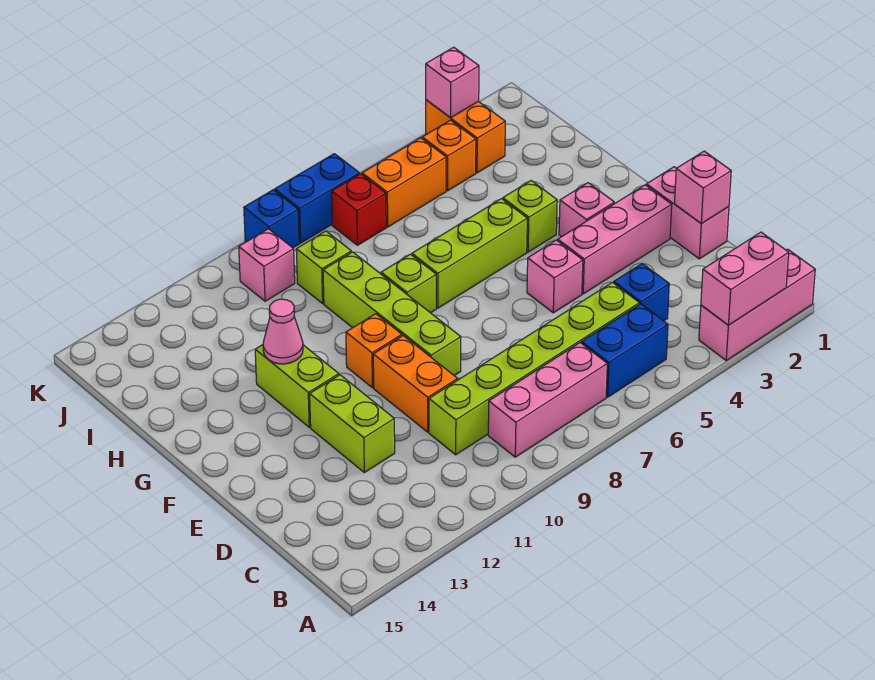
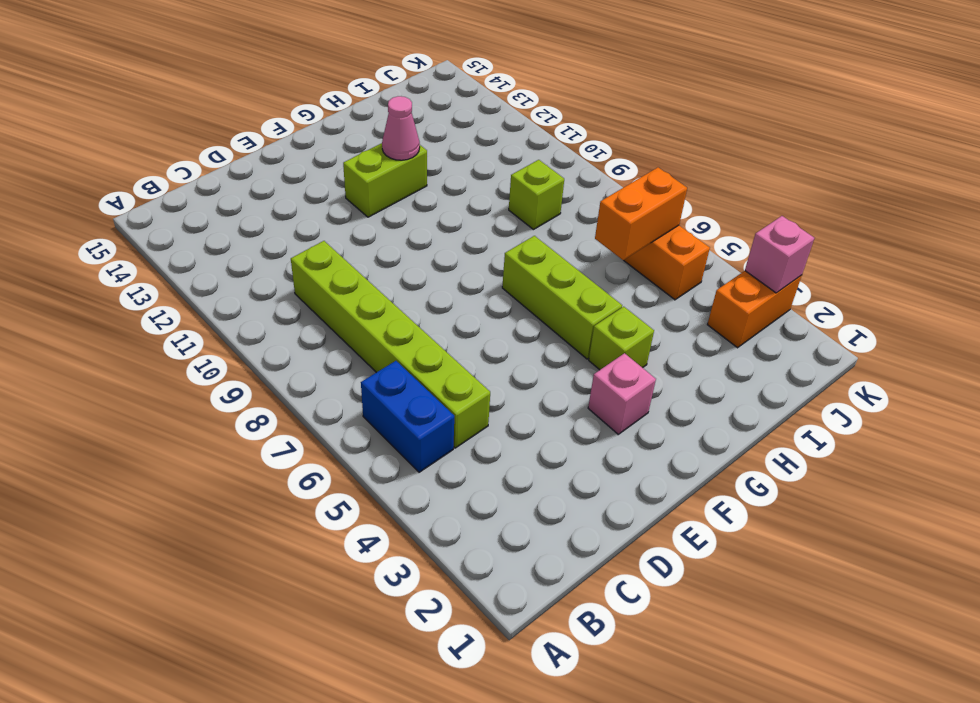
orange 1x2 brick [595,167,687,260] -> orange 1x2 brick moved to [373,336,458,432]
none -> pink 1x3 brick [699,249,815,360]
none -> pink 1x3 brick [488,343,607,457]
none -> blue 1x1 brick [614,264,669,321]

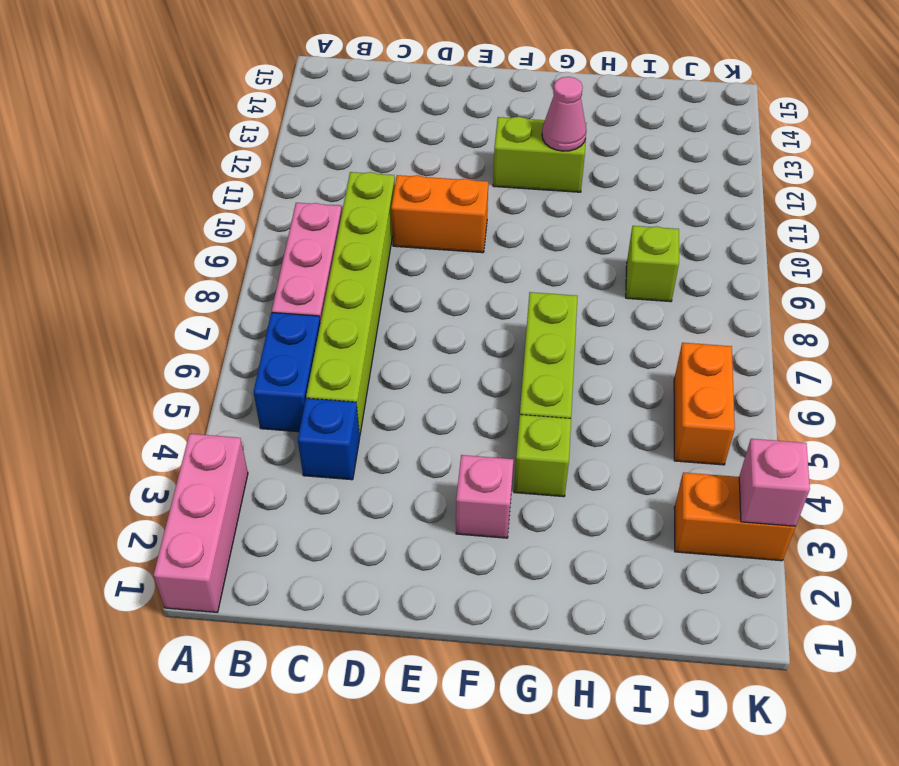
none -> pink 1x2 brick [646,167,729,259]
none -> lime 1x2 brick [310,375,395,473]
none -> pink 1x3 brick [558,185,672,294]

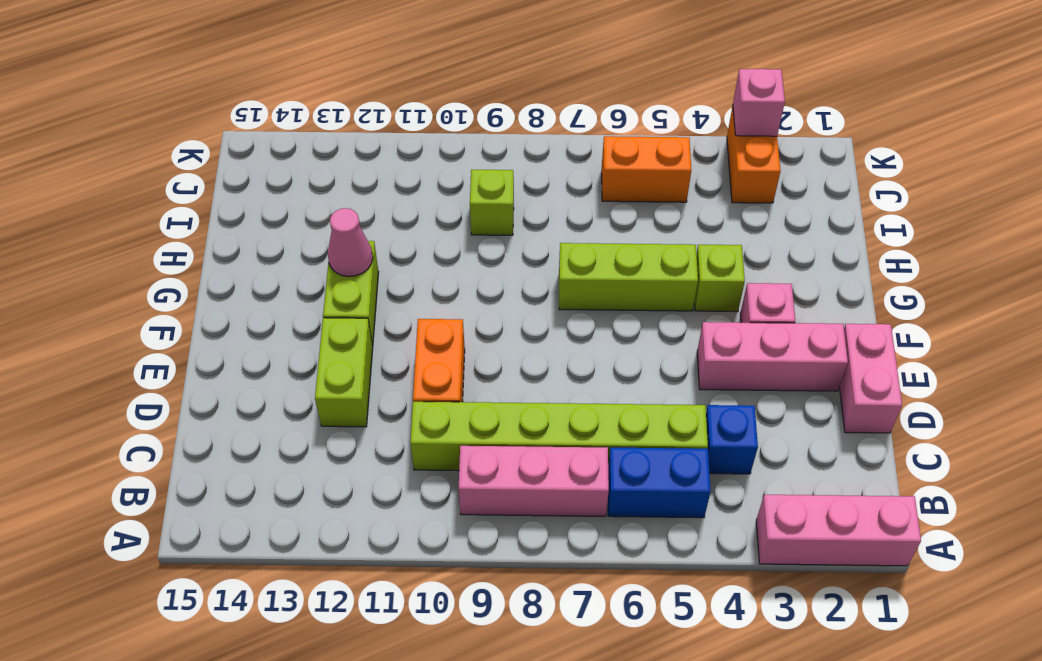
none -> pink 1x1 brick [527,240,583,313]
none -> lime 1x4 brick [323,252,461,376]
none -> orange 1x1 brick [346,314,402,388]

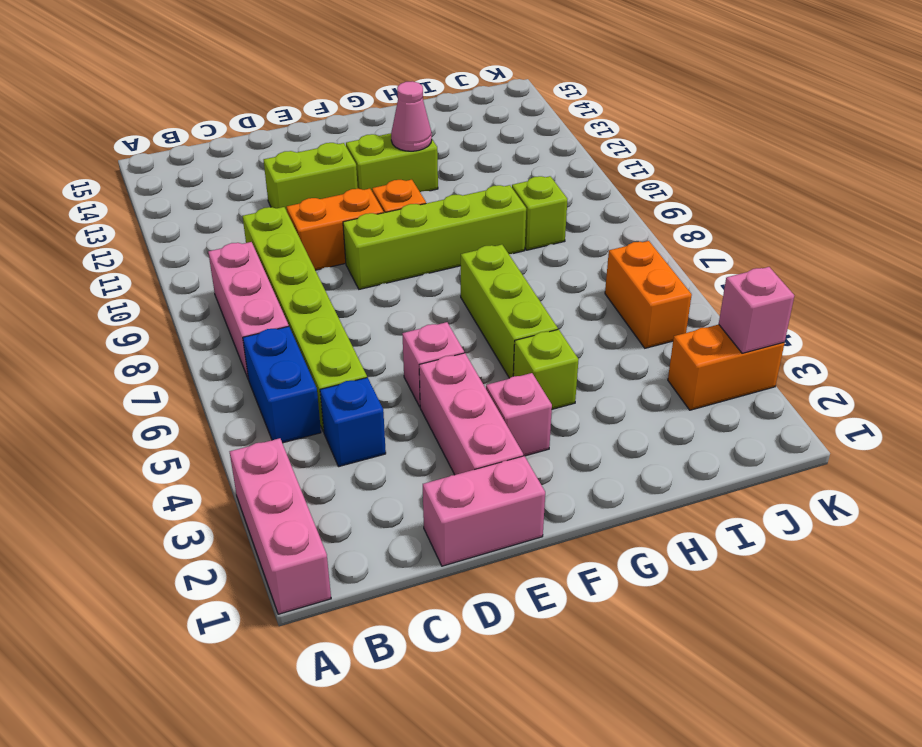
none -> lime 1x1 brick [381,254,436,313]
none -> orange 1x1 brick [422,120,476,191]
none -> red 1x1 brick [332,174,386,245]

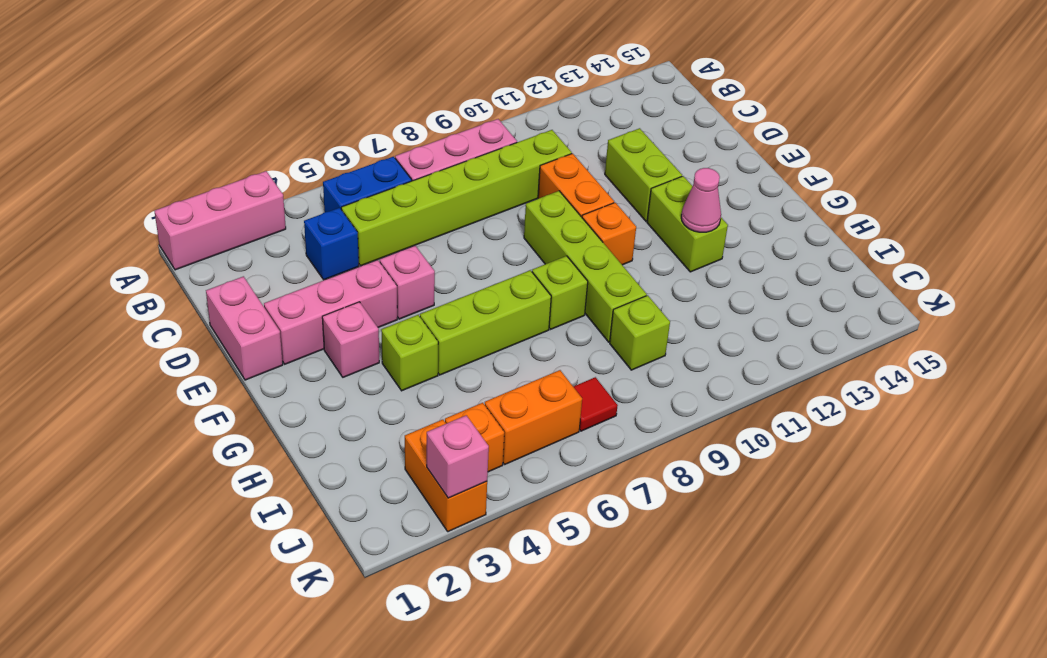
red 1x1 tile [573,377,618,431] -> red 1x1 brick [332,174,386,245]
none -> pink 1x1 brick [239,229,295,301]
none -> blue 1x2 brick [275,154,359,243]
none -> blue 1x1 brick [244,190,299,248]

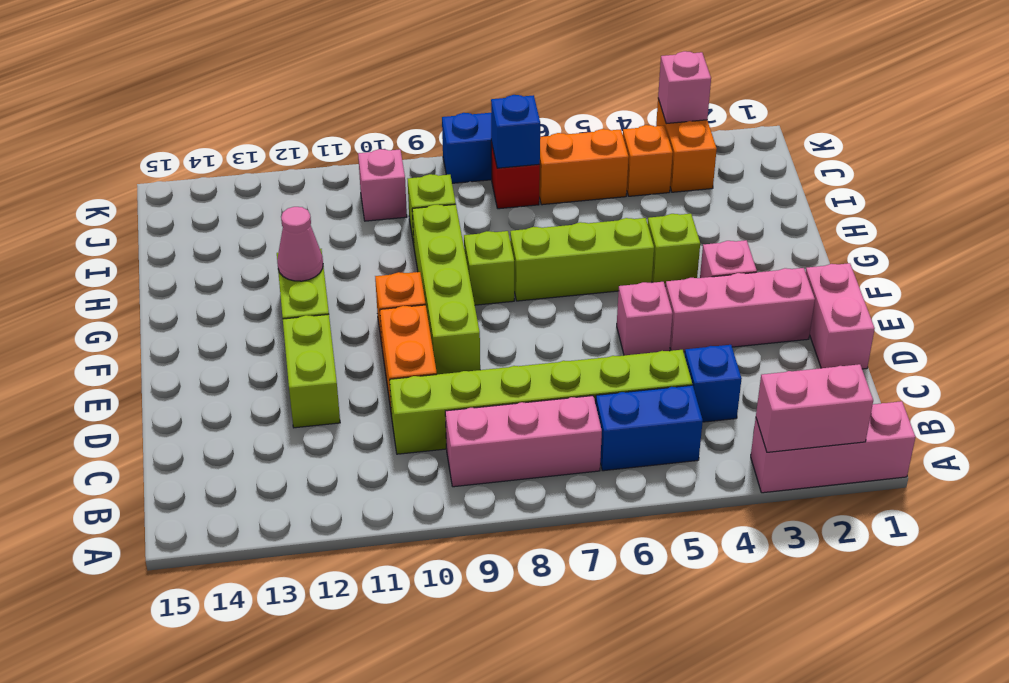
blue 1x1 brick [491,95,540,168] -> blue 1x1 brick moved to [244,190,299,248]
none -> pink 1x1 brick [675,151,731,224]

